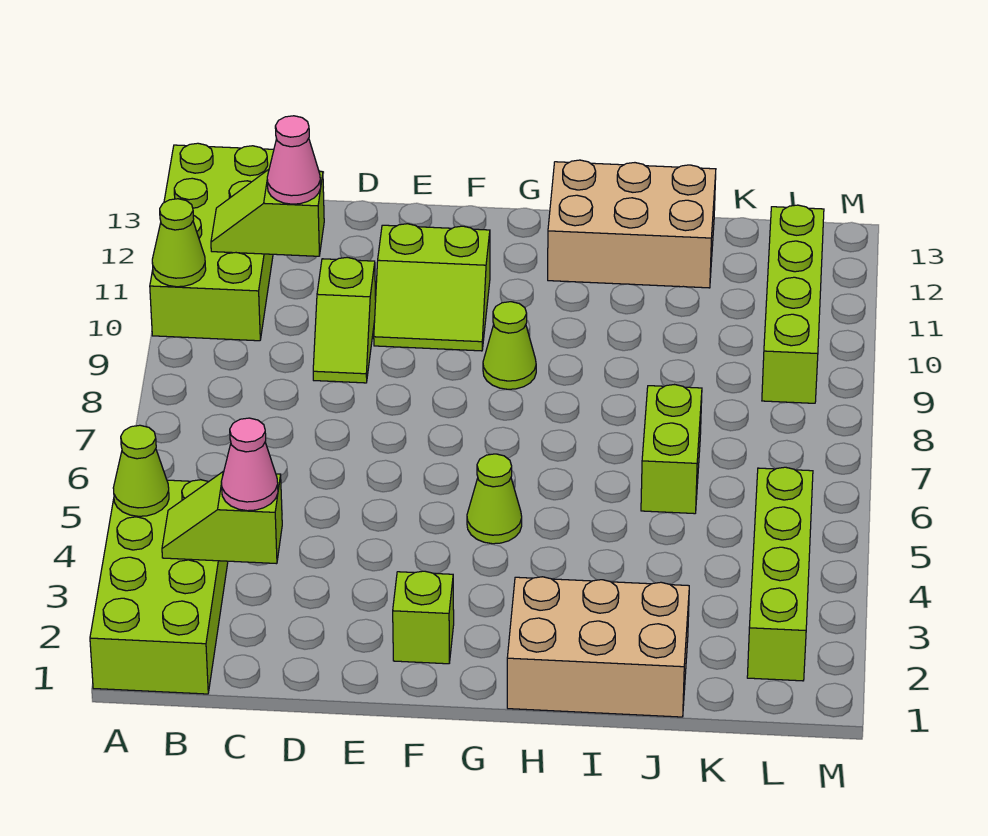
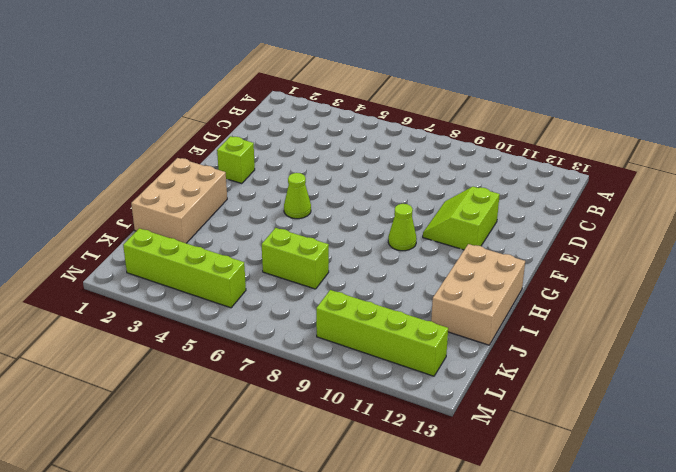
none -> lime 2x4 brick [90,480,228,694]
none -> lime 2x4 brick [150,143,274,341]
none -> lime 1x2 slope [313,257,376,383]

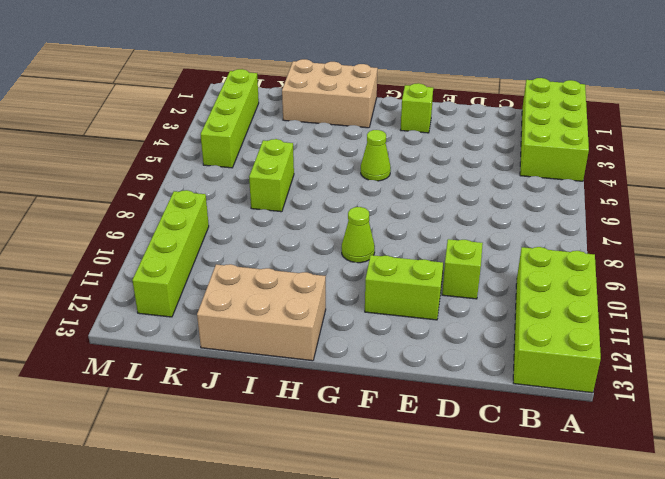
none -> lime 1x1 cone [113,425,169,516]
none -> lime 1x1 cone [152,199,206,287]
none -> lime 1x2 slope [162,471,282,564]

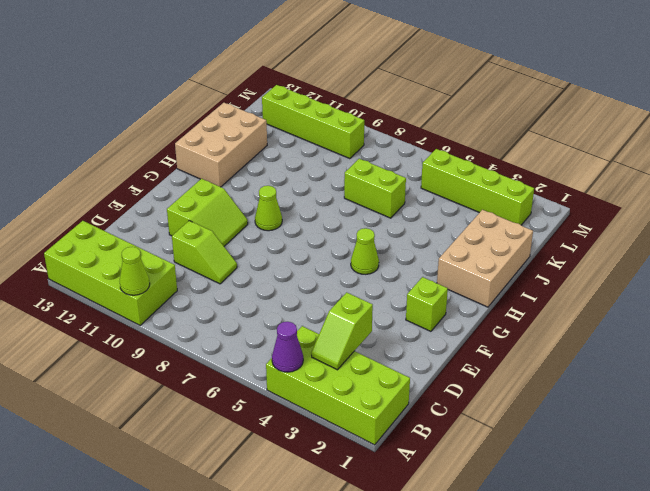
purple 1x1 cone [272,322,303,372] -> lime 1x1 cone [113,425,169,516]
none -> lime 1x2 slope [211,170,324,256]
none -> pink 1x1 cone [221,418,278,511]
none -> pink 1x1 cone [267,116,321,204]

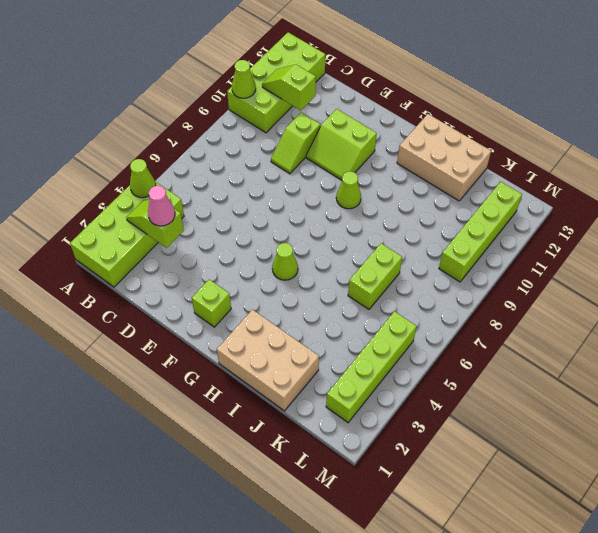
none -> pink 1x1 cone [267,116,321,204]

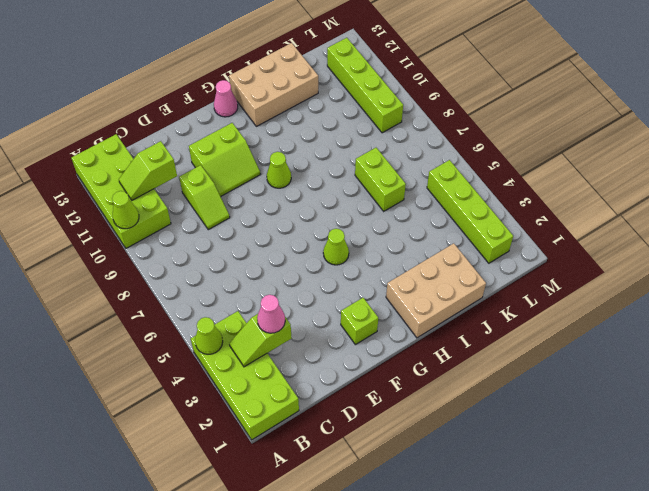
pink 1x1 cone [214,80,238,117] -> pink 1x1 cone moved to [267,116,321,204]

